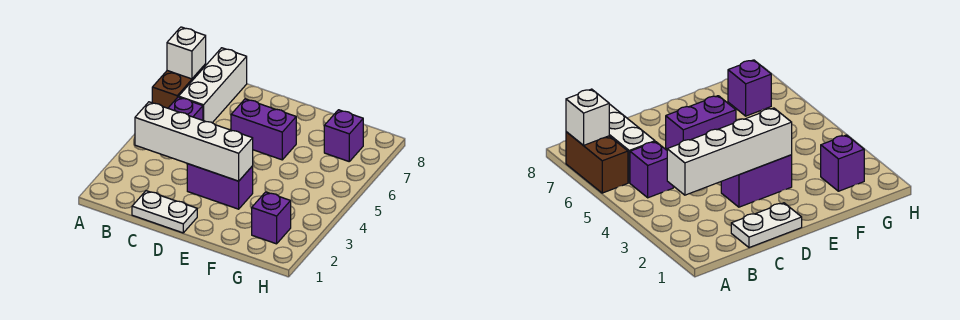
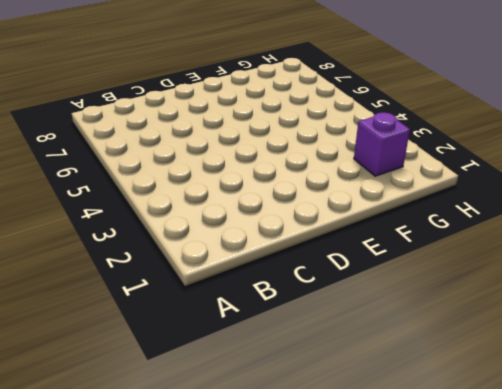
none -> brown 1x2 brick [152,64,206,108]
none -> purple 1x1 brick [168,97,203,120]

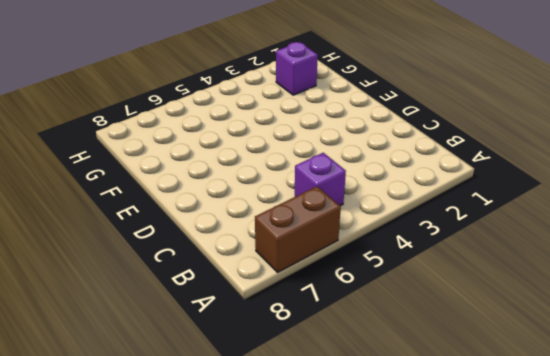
none -> white 1x3 brick [179,48,247,123]
none -> white 1x2 plate [132,191,197,233]

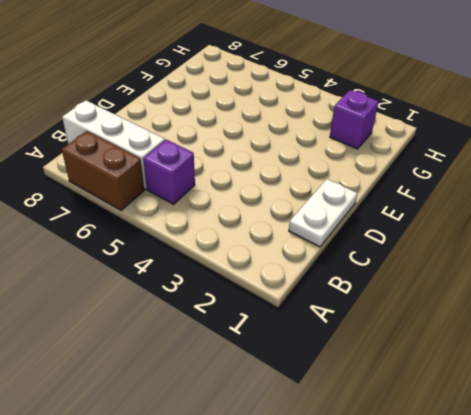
none -> purple 1x2 brick [187,164,253,209]
none -> purple 1x2 brick [231,99,296,160]

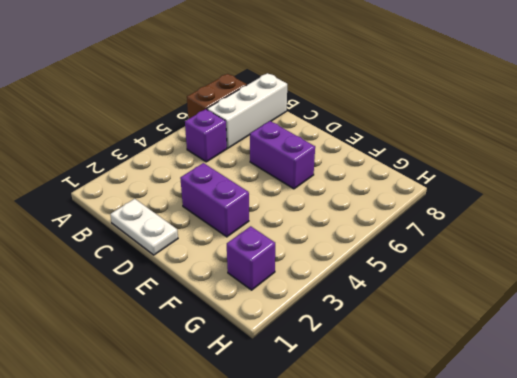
none -> purple 1x1 brick [324,110,363,161]
none -> white 1x1 brick [167,27,206,79]

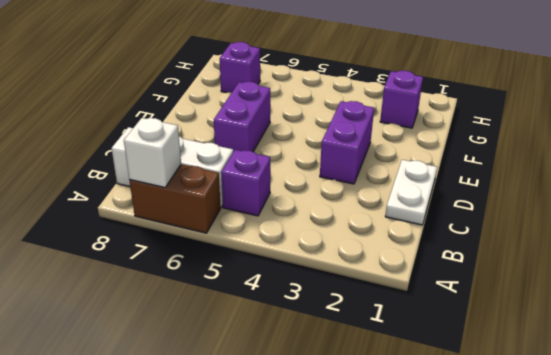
none -> white 1x4 brick [135,102,253,181]

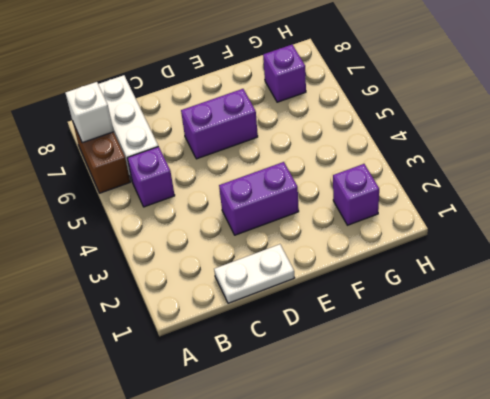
none -> white 1x4 brick [135,102,253,181]

